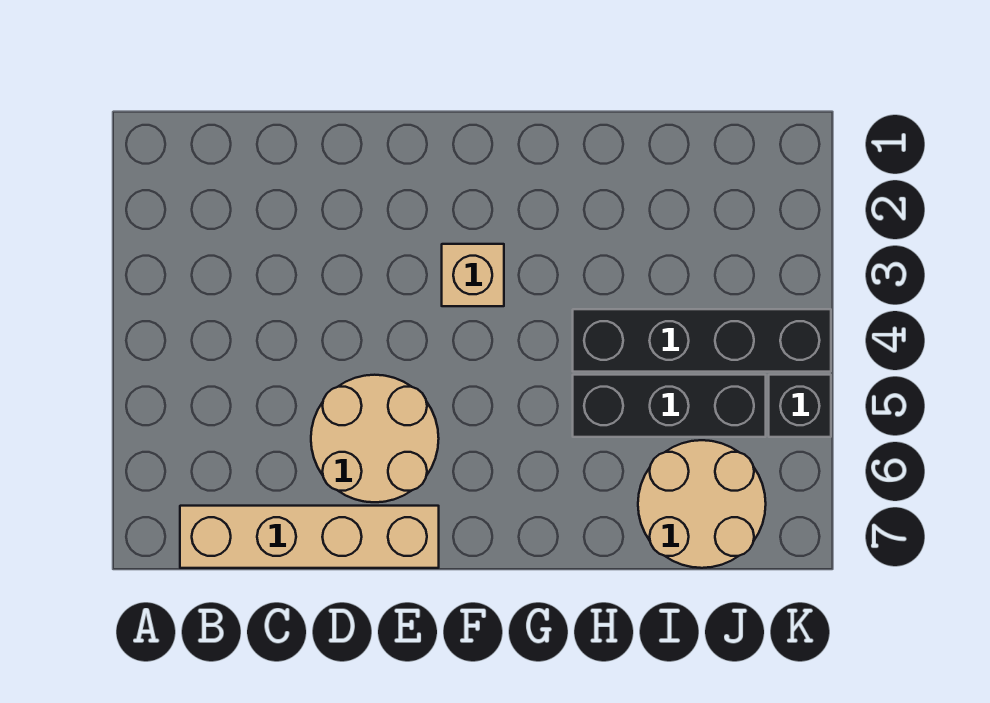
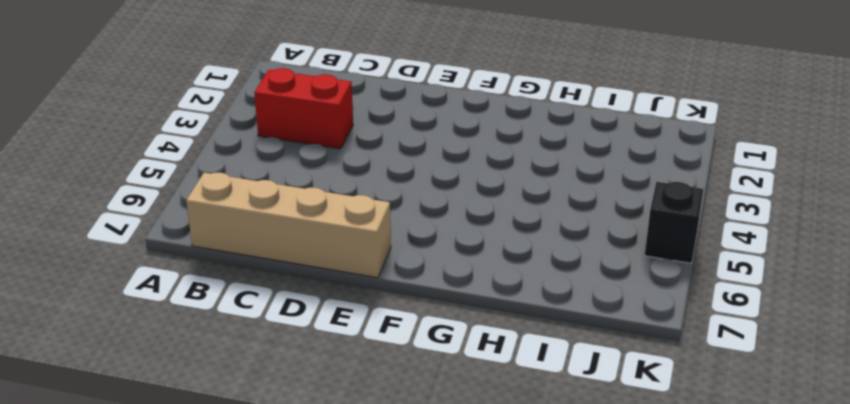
red 1x2 brick [254,68,353,149] -> none
none -> tan 2x2 round brick [311,375,439,502]
none -> tan 1x1 brick [442,244,504,306]

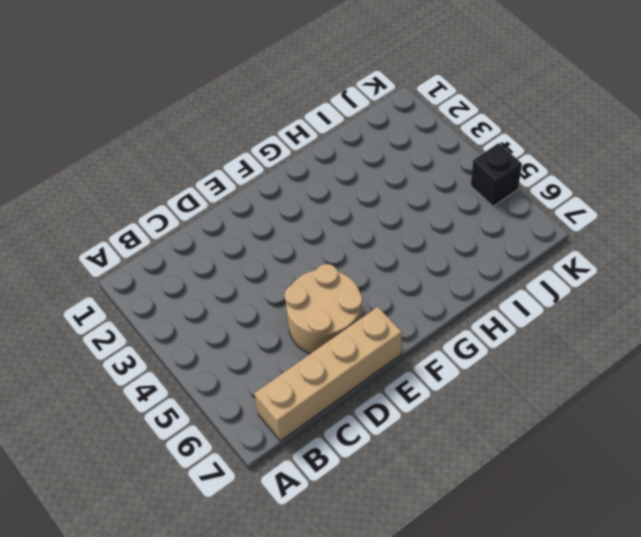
none -> tan 1x1 brick [442,244,504,306]
none -> black 1x4 brick [573,309,831,372]

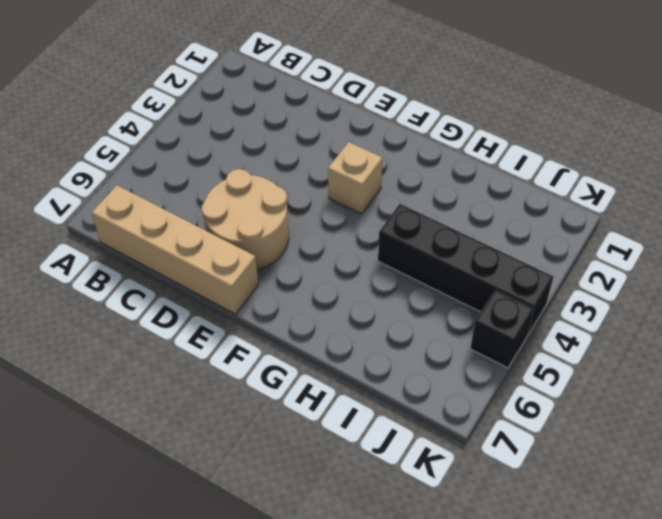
none -> black 1x3 brick [573,375,766,437]
none -> tan 2x2 round brick [638,440,766,568]

